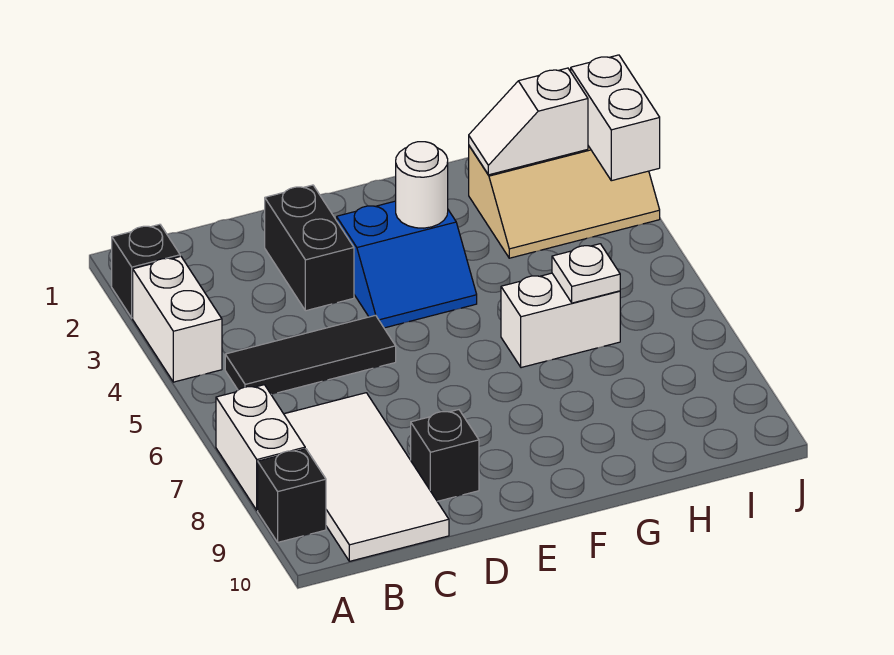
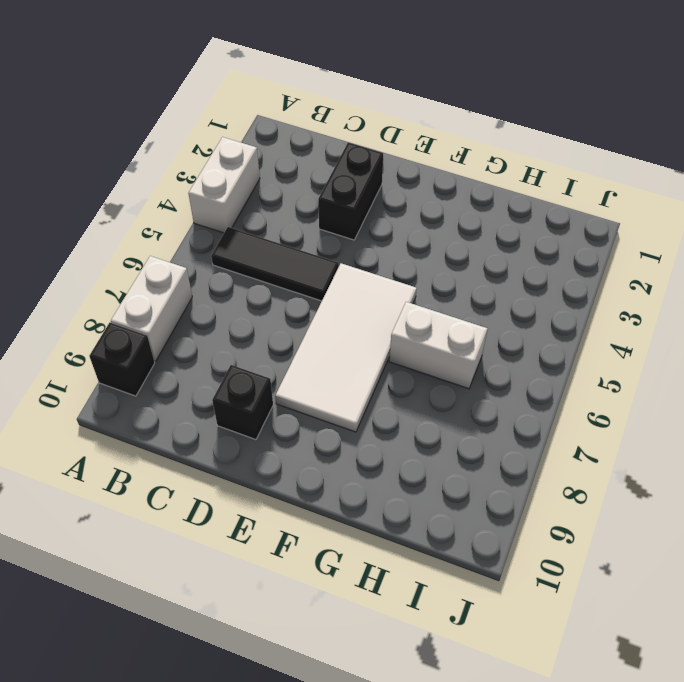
white 2x4 tile [275,263,417,432] -> white 2x4 tile moved to [284,393,449,561]
none -> black 1x1 brick [112,224,180,318]
none -> blue 2x2 slope [337,201,477,328]
none -> tan 2x3 slope [469,146,660,258]

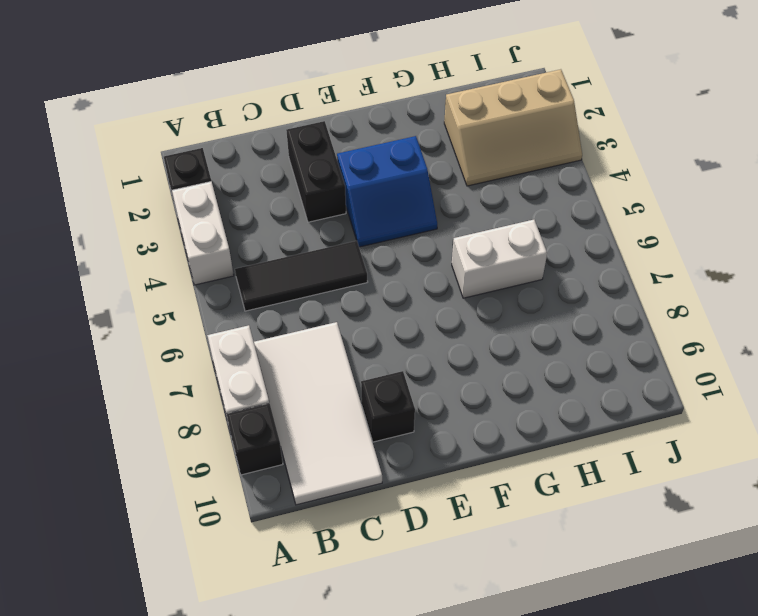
none -> white 1x1 round brick [396,142,448,228]
none -> white 1x2 slope [469,68,588,175]
none -> white 1x1 plate [552,244,620,303]

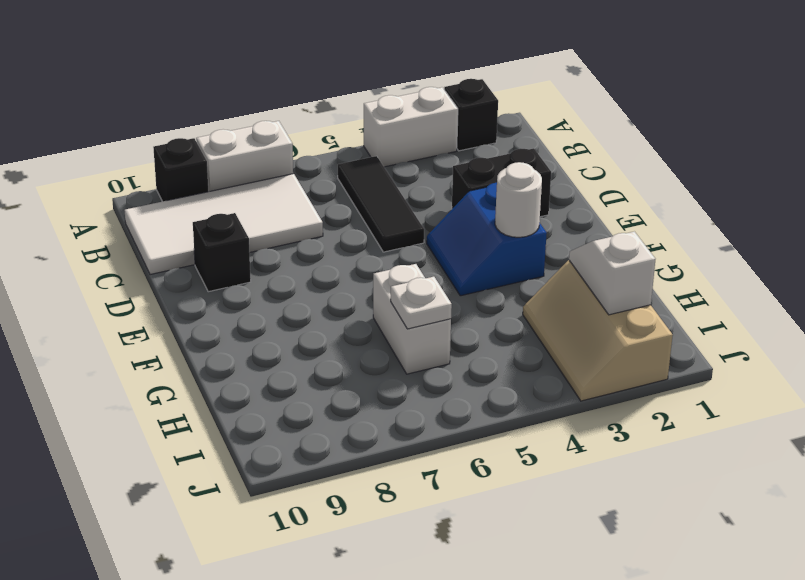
none -> white 1x2 brick [571,55,660,181]

